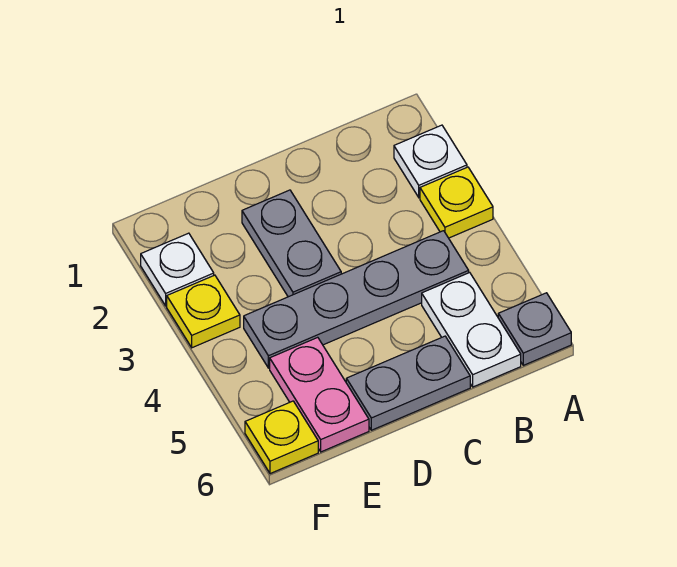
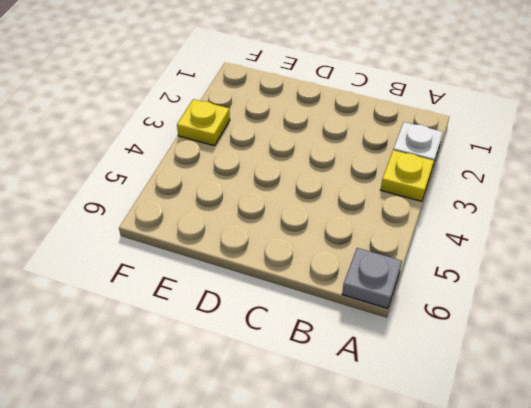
none -> grey 1x4 plate [244,231,469,368]
none -> white 1x2 plate [422,273,521,387]

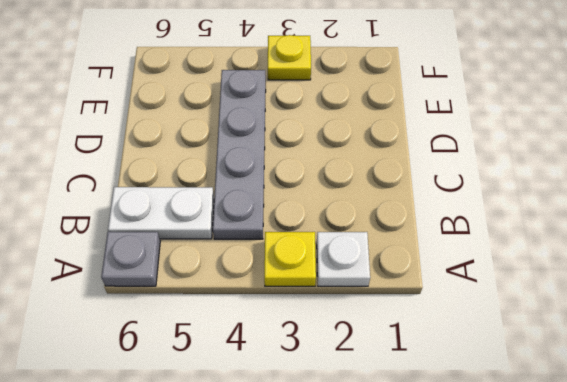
none -> grey 1x2 plate [346,336,470,430]
none -> grey 1x2 plate [242,190,341,297]

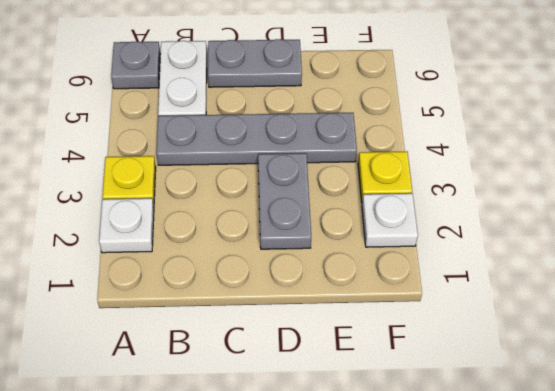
none -> pink 1x2 plate [270,337,369,452]
none -> yellow 1x1 plate [245,401,318,474]

